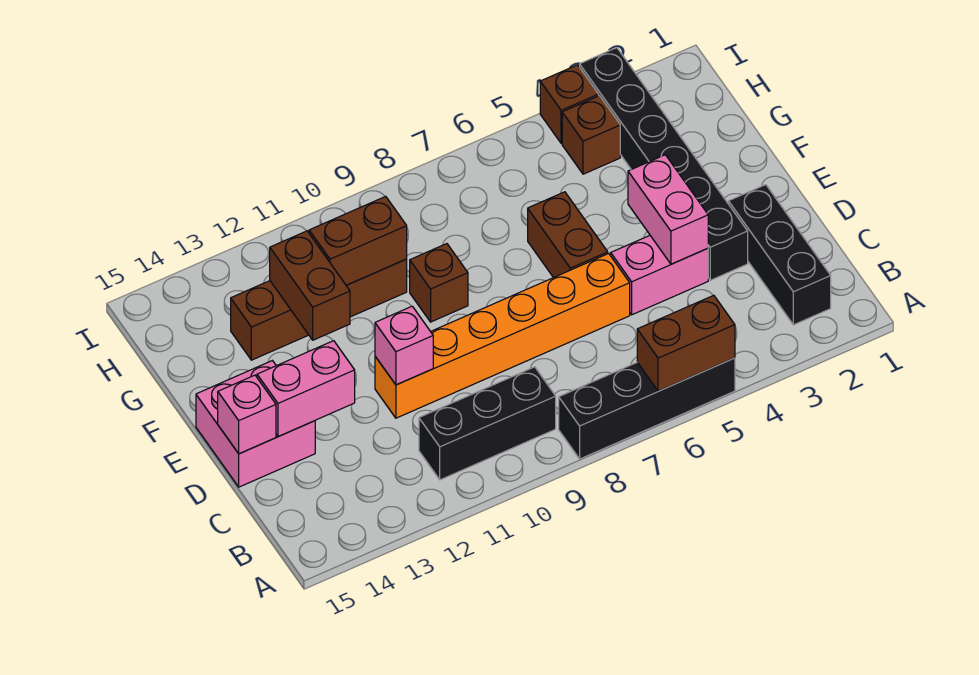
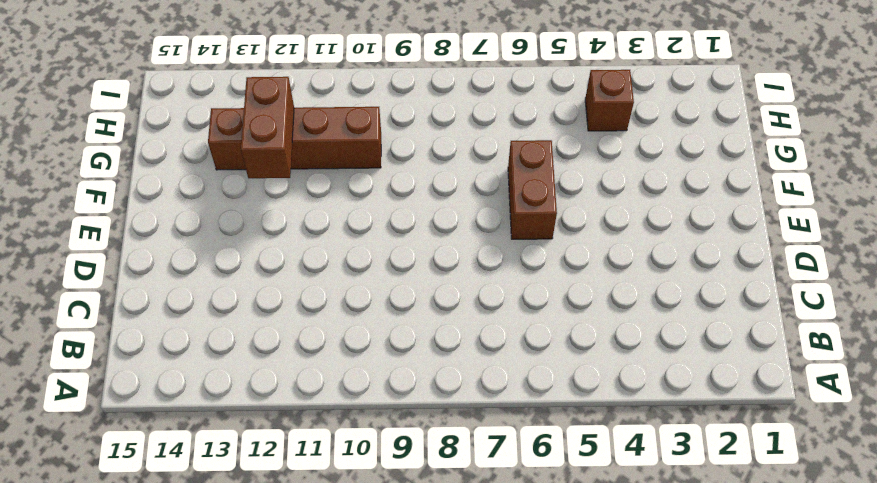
none -> black 1x4 brick [559,358,735,459]
none -> black 1x3 brick [729,185,831,325]
none -> black 1x3 brick [419,367,556,480]

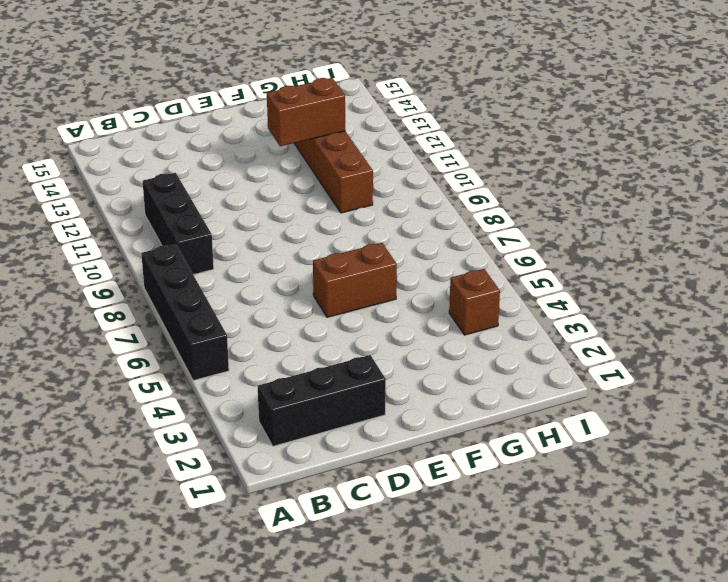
none -> black 1x6 brick [580,48,748,280]
none -> pink 1x2 brick [611,236,708,315]
none -> orange 1x6 brick [375,254,630,418]

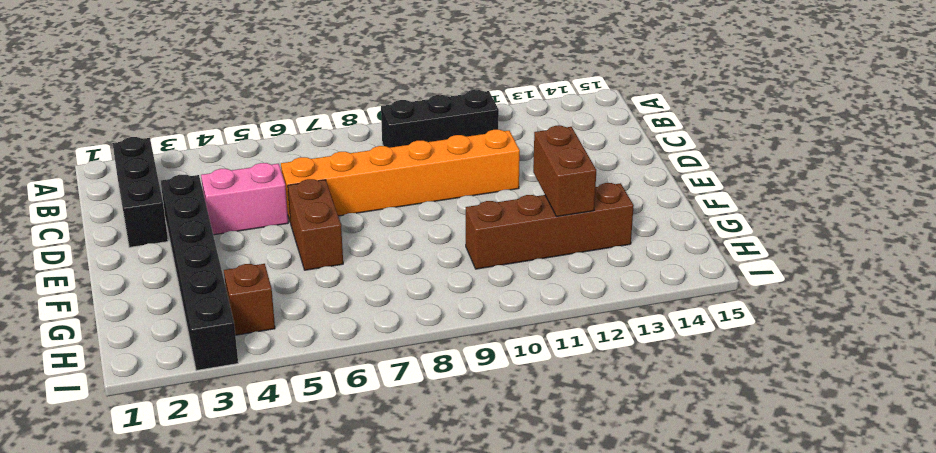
none -> black 1x4 brick [559,358,735,459]
none -> pink 2x2 brick [196,361,315,487]
none -> brown 1x1 brick [410,244,468,322]

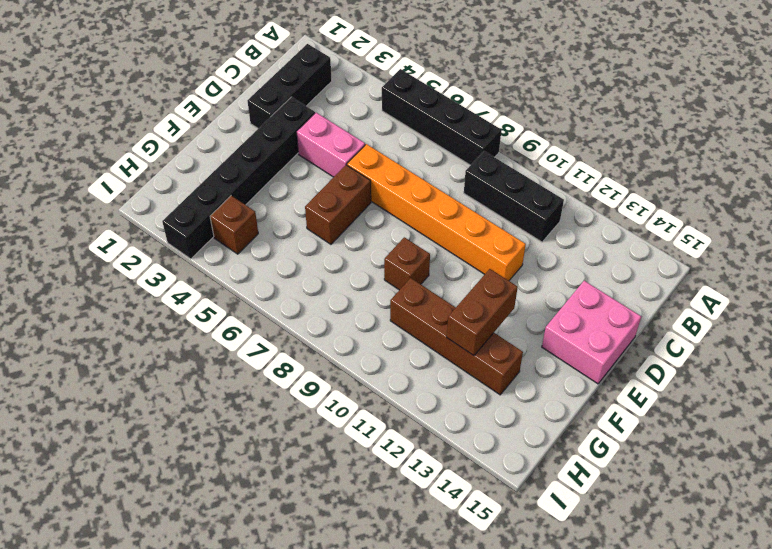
none -> brown 1x1 brick [540,65,599,143]
none -> brown 1x2 brick [637,295,735,391]
none -> pink 1x2 brick [628,155,708,264]

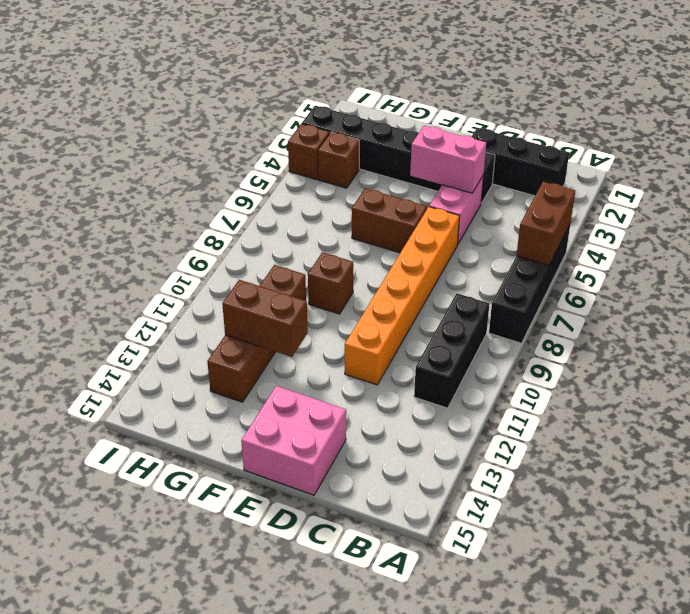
none -> pink 1x1 brick [375,306,433,385]
none -> pink 1x2 brick [257,341,355,437]
none -> pink 1x1 brick [218,375,276,454]

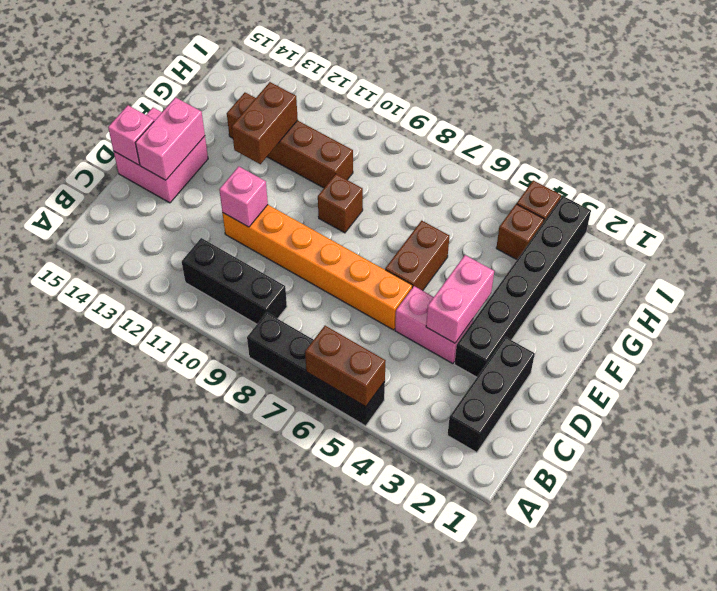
pink 1x2 brick [135,97,205,180] -> pink 1x2 brick turned to [257,341,355,437]
none -> brown 1x2 brick [309,196,407,285]

